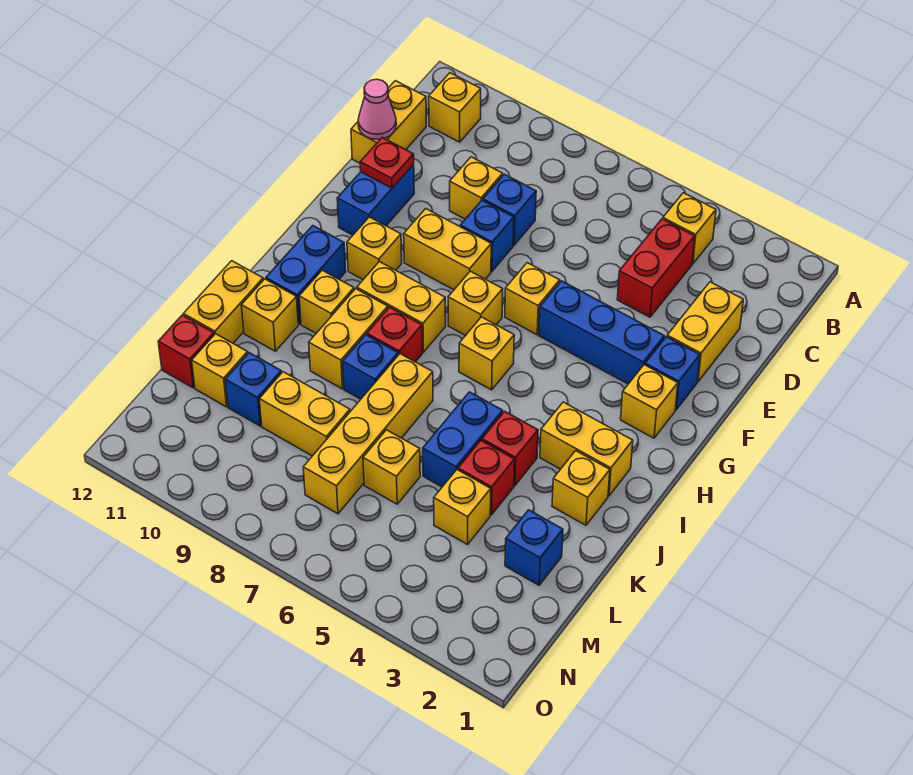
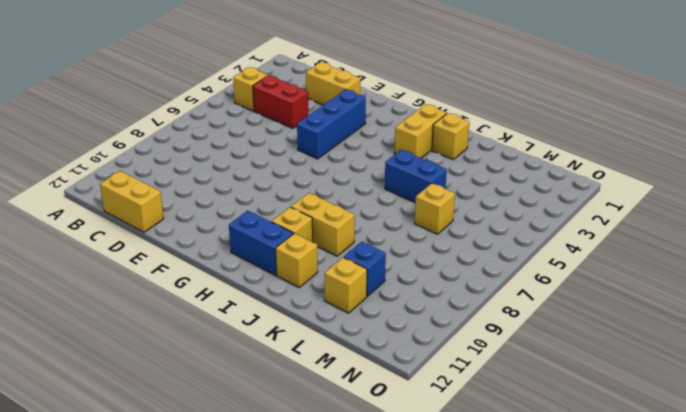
none -> yellow 1x1 brick [429,73,481,142]
none -> blue 1x1 brick [483,174,536,245]
none -> yellow 1x1 brick [450,157,503,219]
none -> blue 1x1 brick [460,200,514,271]

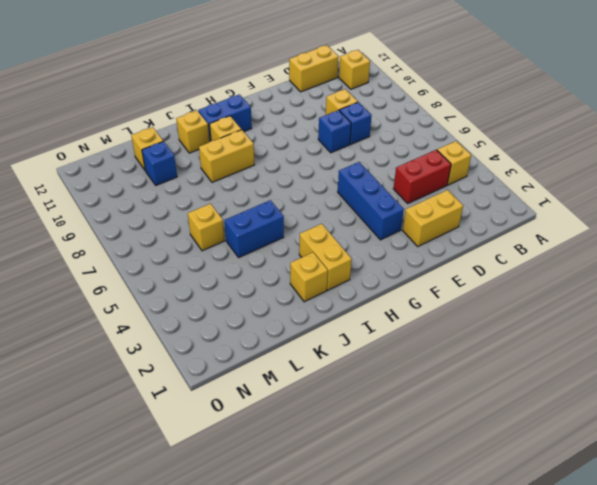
none -> blue 1x2 brick [337,164,414,235]
none -> blue 1x1 brick [645,337,700,410]
none -> yellow 1x1 brick [505,263,560,335]
none -> yellow 1x2 brick [404,209,491,290]

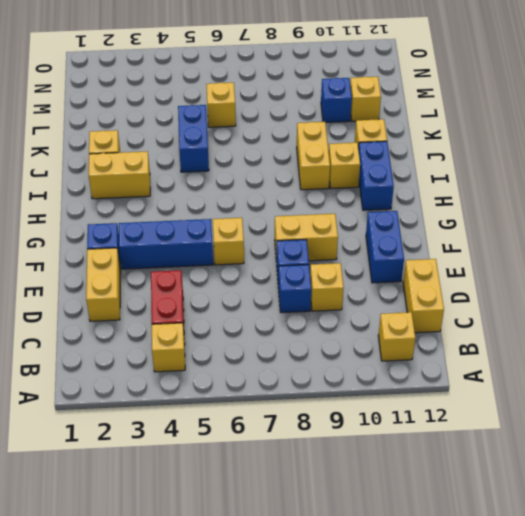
none -> yellow 1x1 brick [621,365,678,438]
none -> yellow 1x1 brick [448,271,503,336]
none -> yellow 1x1 brick [347,217,402,280]
none -> yellow 1x1 brick [459,317,514,390]

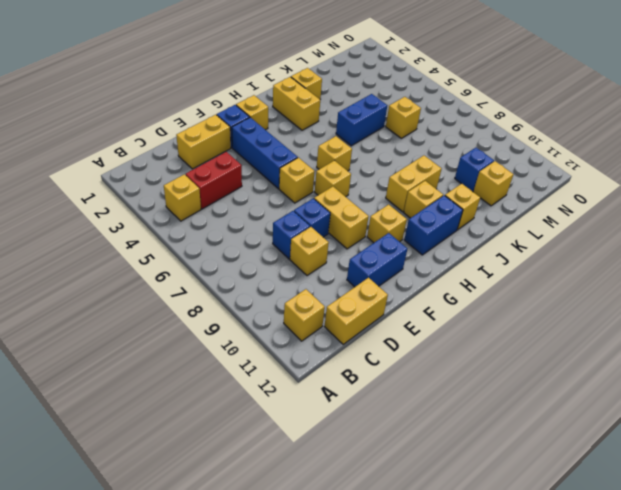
none -> yellow 1x2 brick [357,262,446,352]
none -> red 1x1 brick [367,307,422,362]
none -> red 1x1 brick [482,411,538,485]
none -> yellow 1x4 brick [303,354,433,514]

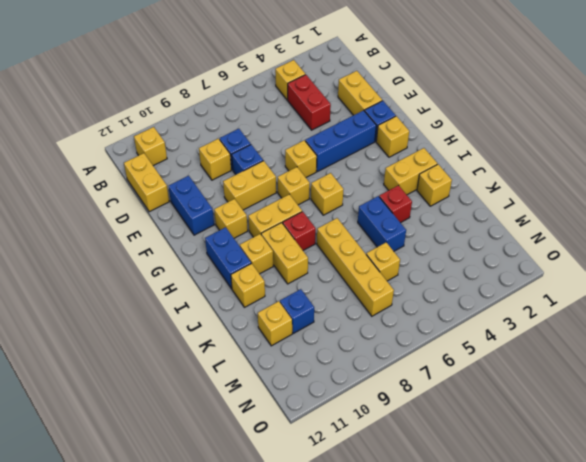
none -> blue 1x1 brick [343,335,398,399]
none -> yellow 1x2 brick [184,261,263,343]
none -> red 1x1 brick [458,440,515,515]
none -> blue 1x1 brick [505,510,563,585]

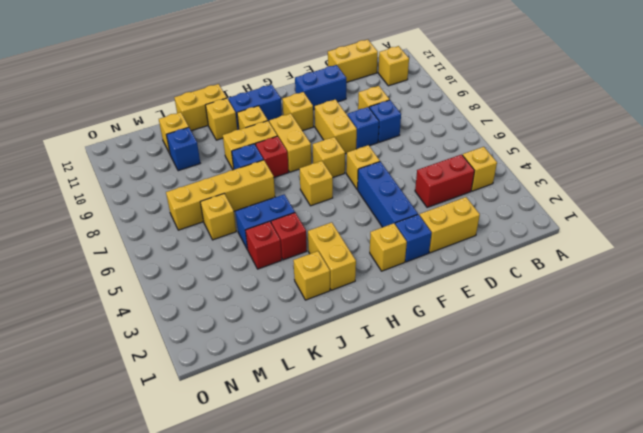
none -> blue 1x1 brick [505,510,563,585]
none -> yellow 1x1 brick [434,470,491,544]
none -> yellow 1x2 brick [259,372,350,456]
none -> red 1x1 brick [158,315,214,388]

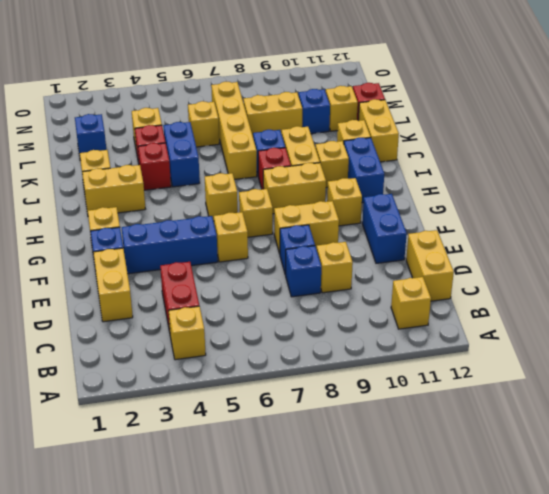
none -> pink 1x1 cone [358,79,396,139]
none -> red 1x1 plate [360,137,414,188]

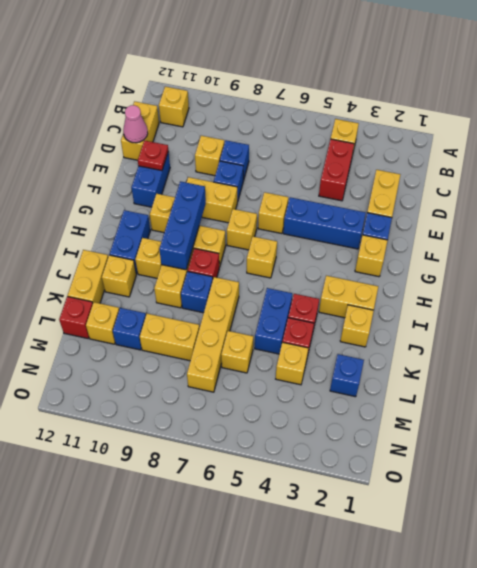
blue 1x3 brick [159,181,206,270] -> none

